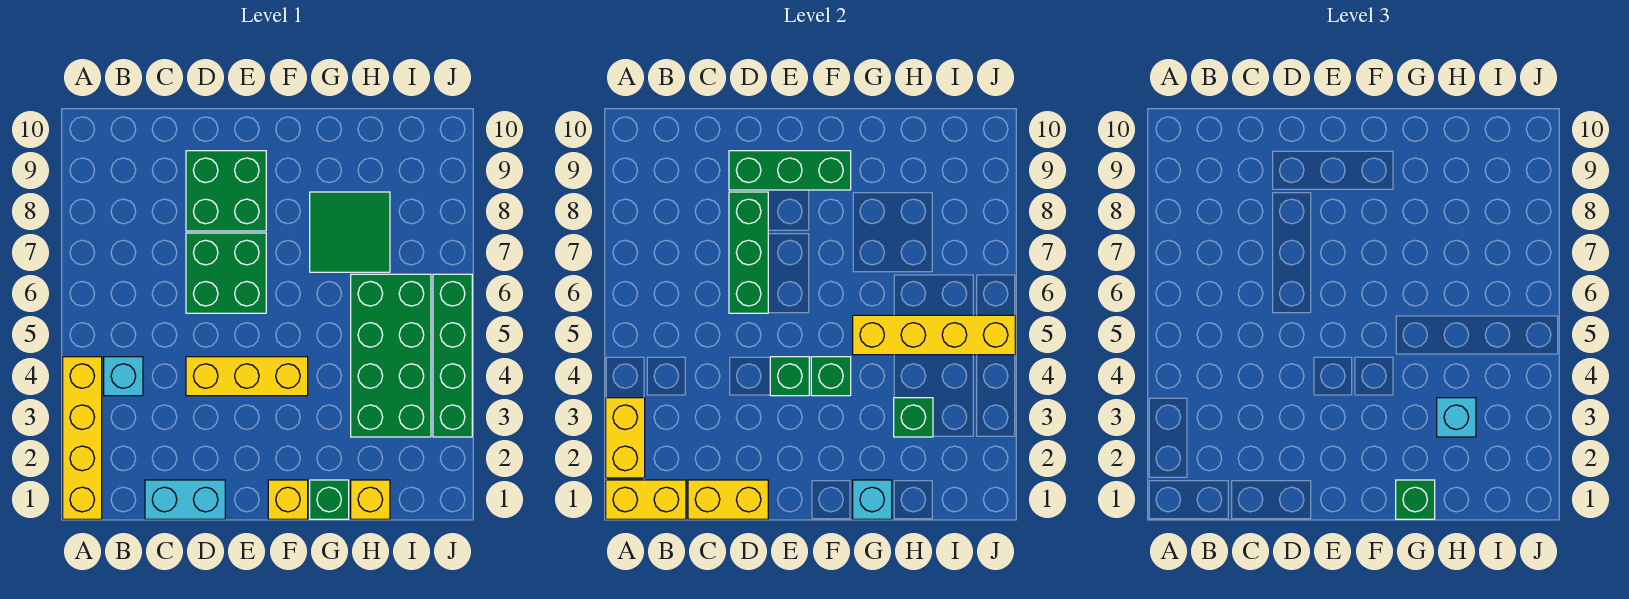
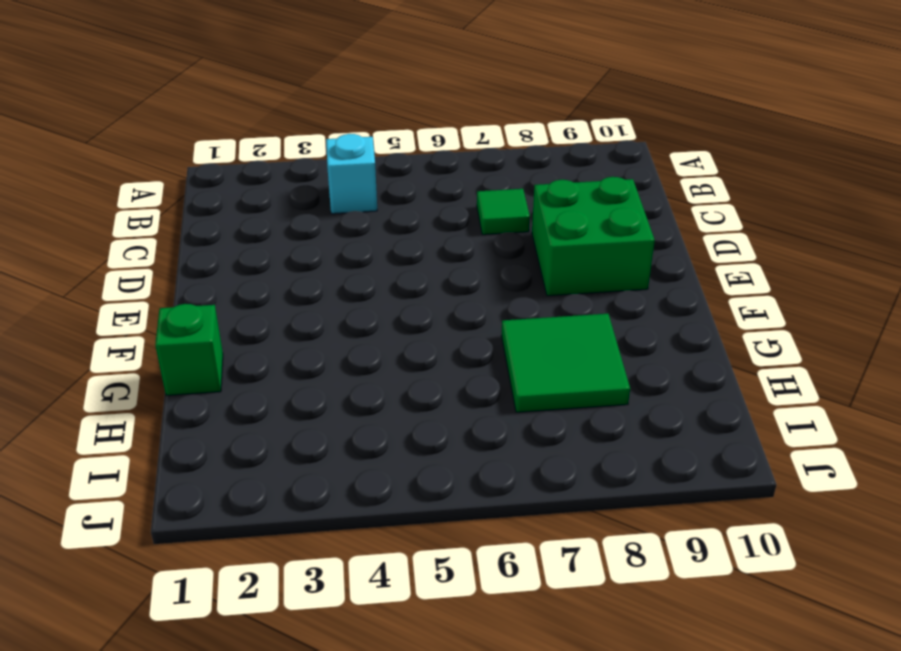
green 1x1 tile [477,189,530,235] -> none
none -> yellow 1x4 brick [63,357,102,519]
none -> cyan 1x2 brick [145,480,225,519]
none -> yellow 1x3 brick [186,357,308,396]

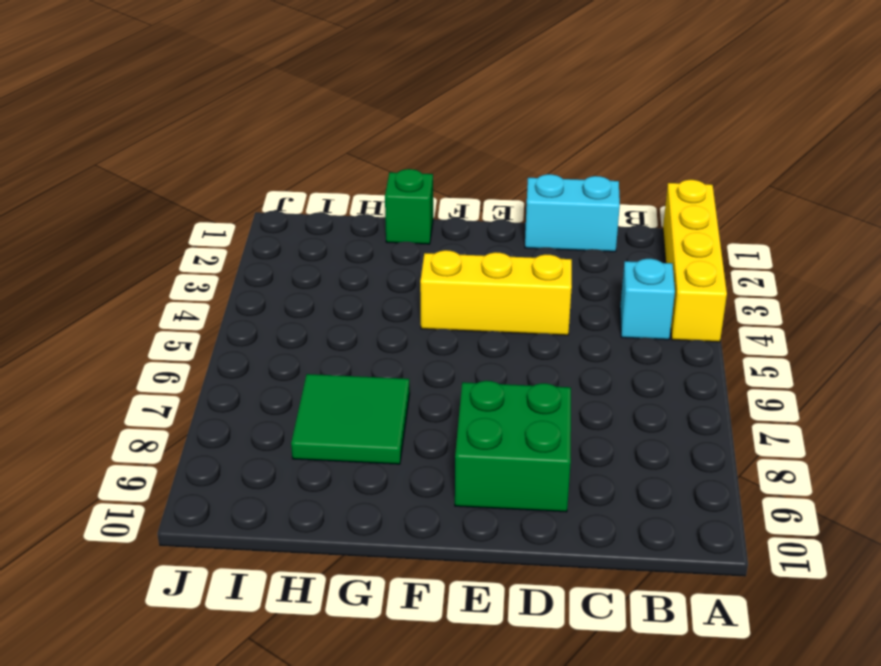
none -> green 2x2 brick [186,233,266,313]
none -> yellow 1x1 brick [268,480,308,519]
none -> yellow 1x1 brick [351,480,390,519]

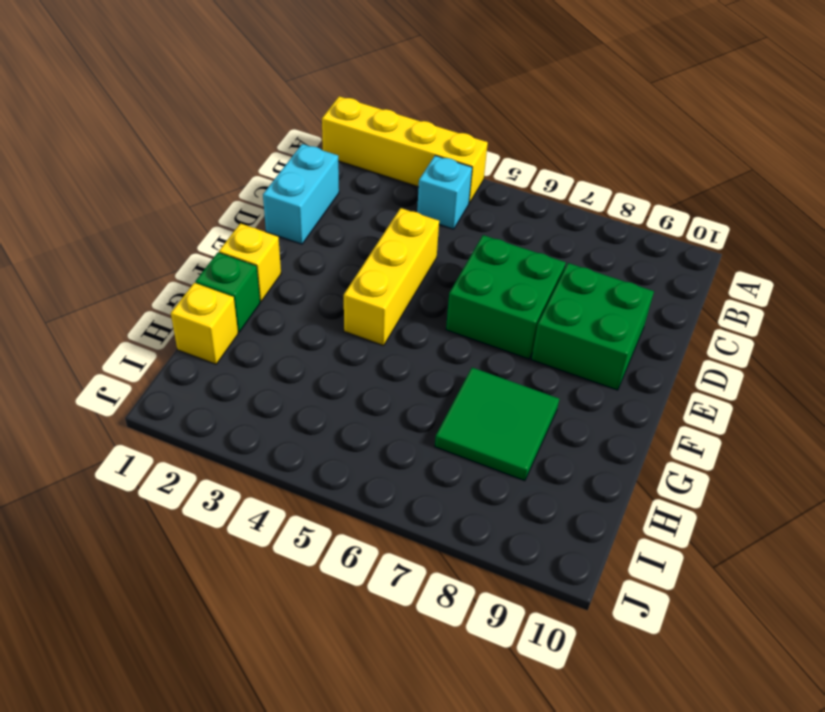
none -> green 2x4 brick [351,274,431,437]
none -> green 1x4 brick [433,274,472,437]
none -> yellow 1x2 brick [606,480,686,519]

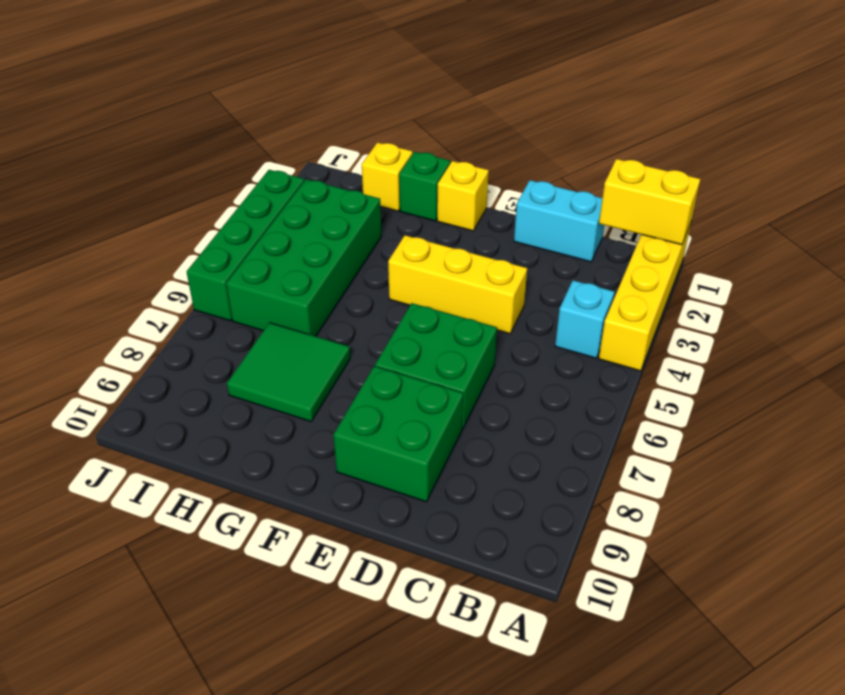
none -> yellow 1x2 brick [606,398,645,478]
none -> yellow 1x2 brick [688,480,768,519]
none -> green 1x3 brick [729,192,768,313]

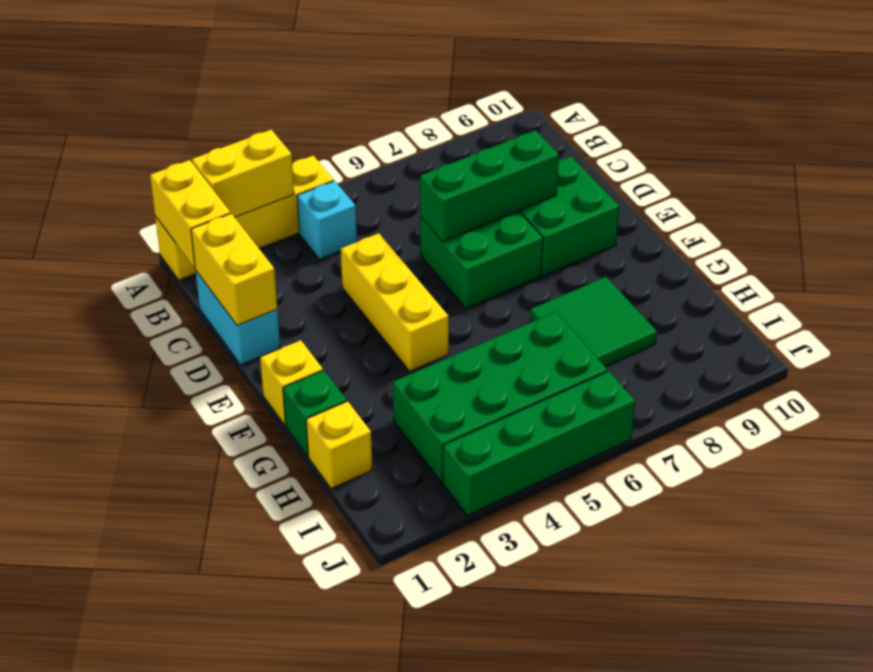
none -> green 1x3 brick [729,151,851,190]
none -> green 1x1 brick [770,357,809,396]
none -> green 1x1 brick [811,357,851,396]

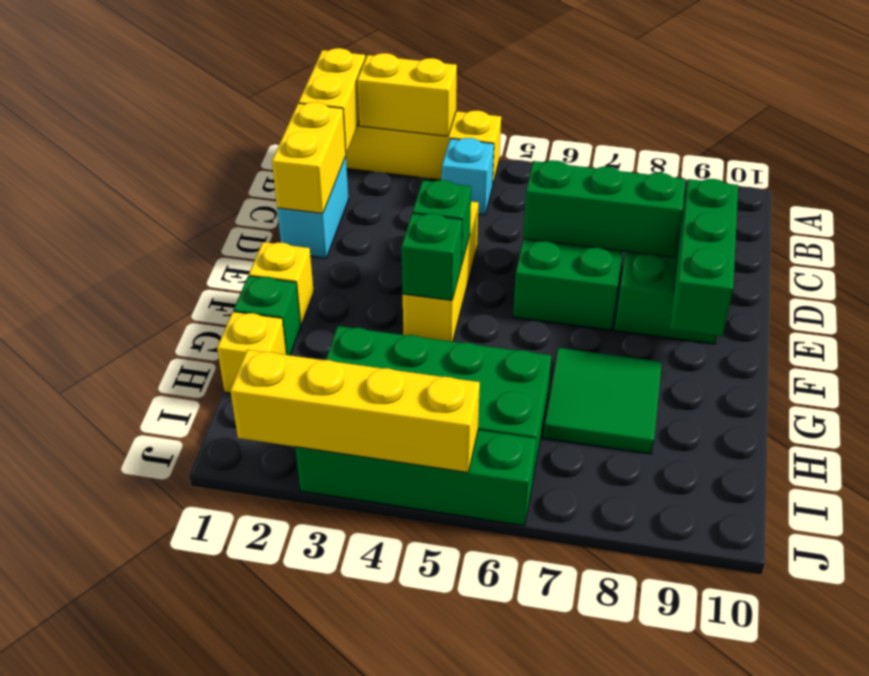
yellow 1x4 brick [230,349,480,472] -> yellow 1x4 brick turned to [853,315,1015,355]
none -> cyan 1x1 brick [853,480,892,519]
none -> green 1x1 brick [894,398,933,437]
none -> green 1x1 brick [1396,480,1435,519]

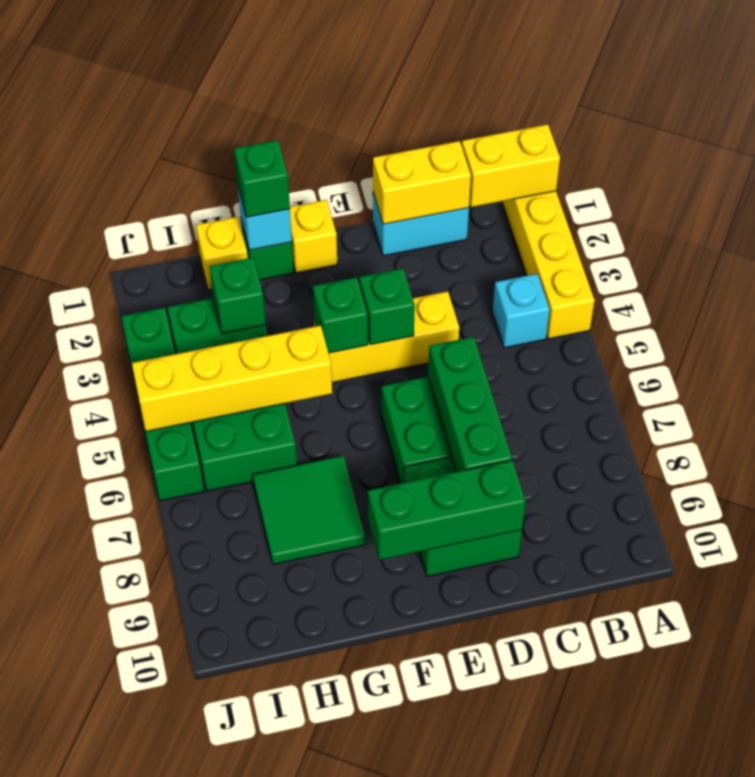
none -> yellow 1x2 brick [606,398,645,478]
none -> cyan 1x1 brick [1437,398,1476,437]

